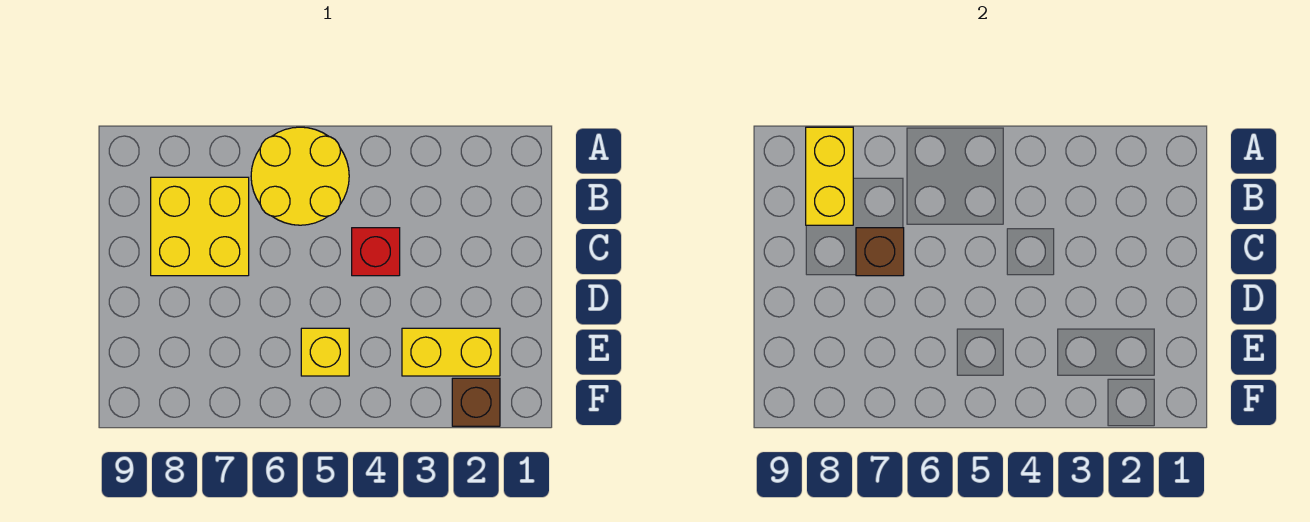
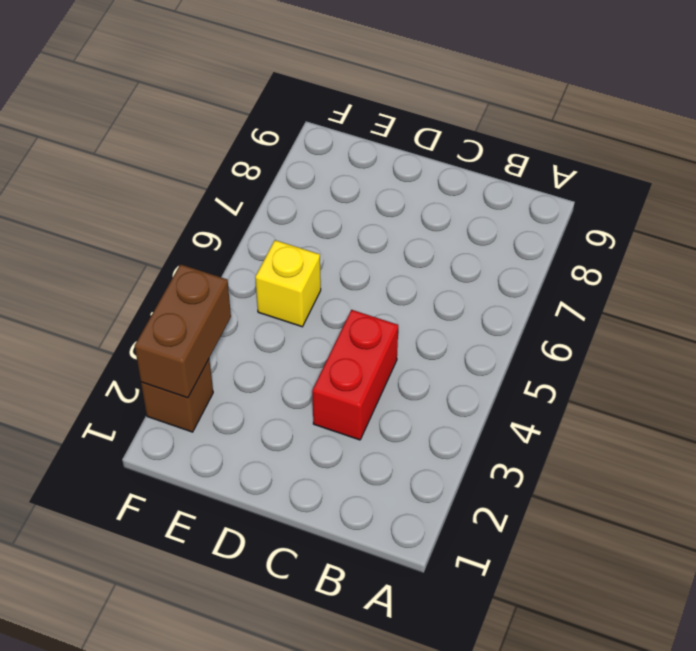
red 1x2 brick [312,310,398,440] -> red 1x1 brick [352,228,400,276]
brown 1x2 brick [135,264,231,398] -> none
none -> yellow 2x2 round brick [251,127,349,225]
none -> yellow 2x2 brick [151,177,249,276]

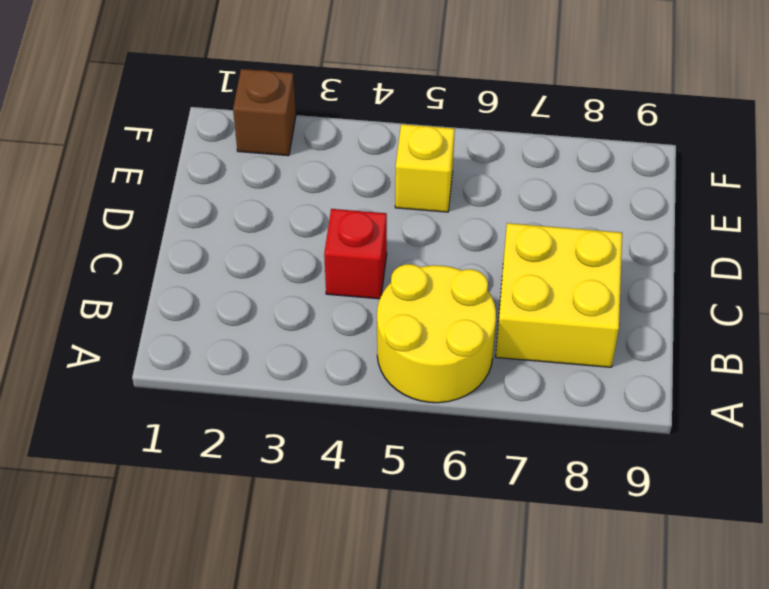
none -> yellow 1x2 brick [402,328,500,376]
none -> yellow 1x2 brick [806,127,853,225]

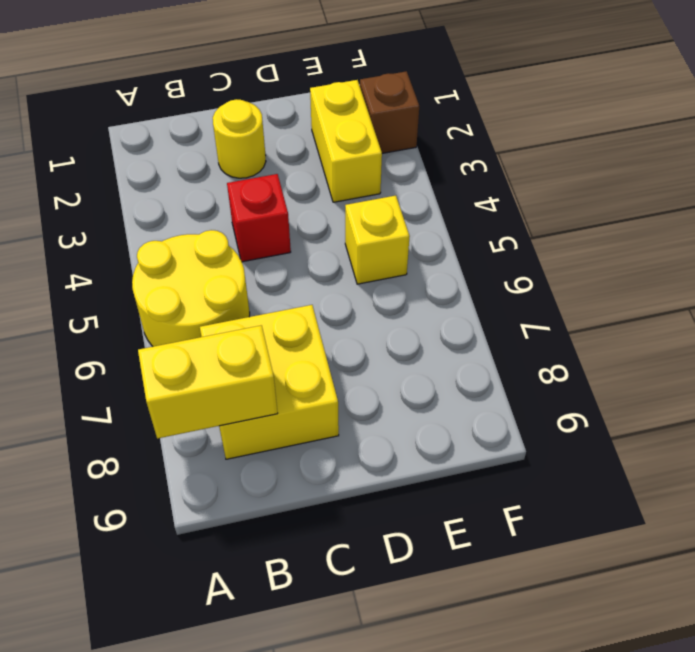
yellow 1x1 round brick [213,99,266,178] -> none
none -> brown 1x1 brick [856,228,904,276]

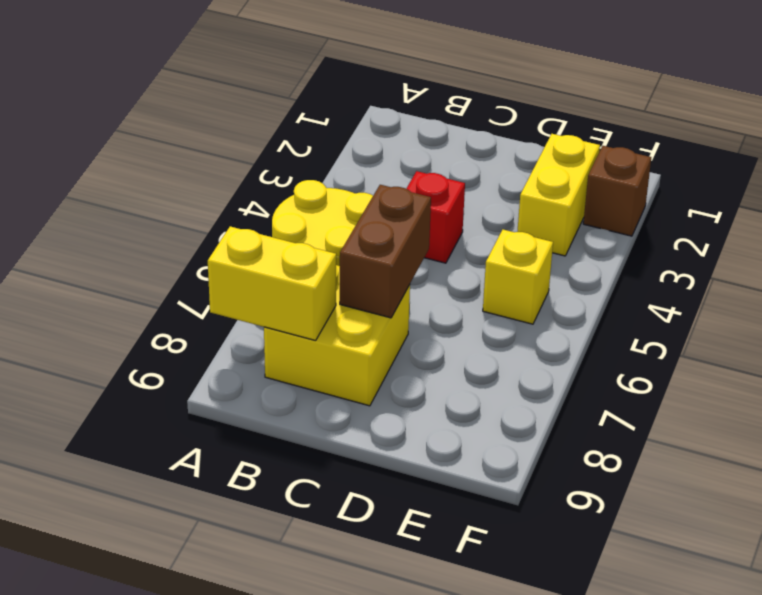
brown 1x2 brick [340,185,431,318] -> brown 1x1 brick [856,228,904,276]

